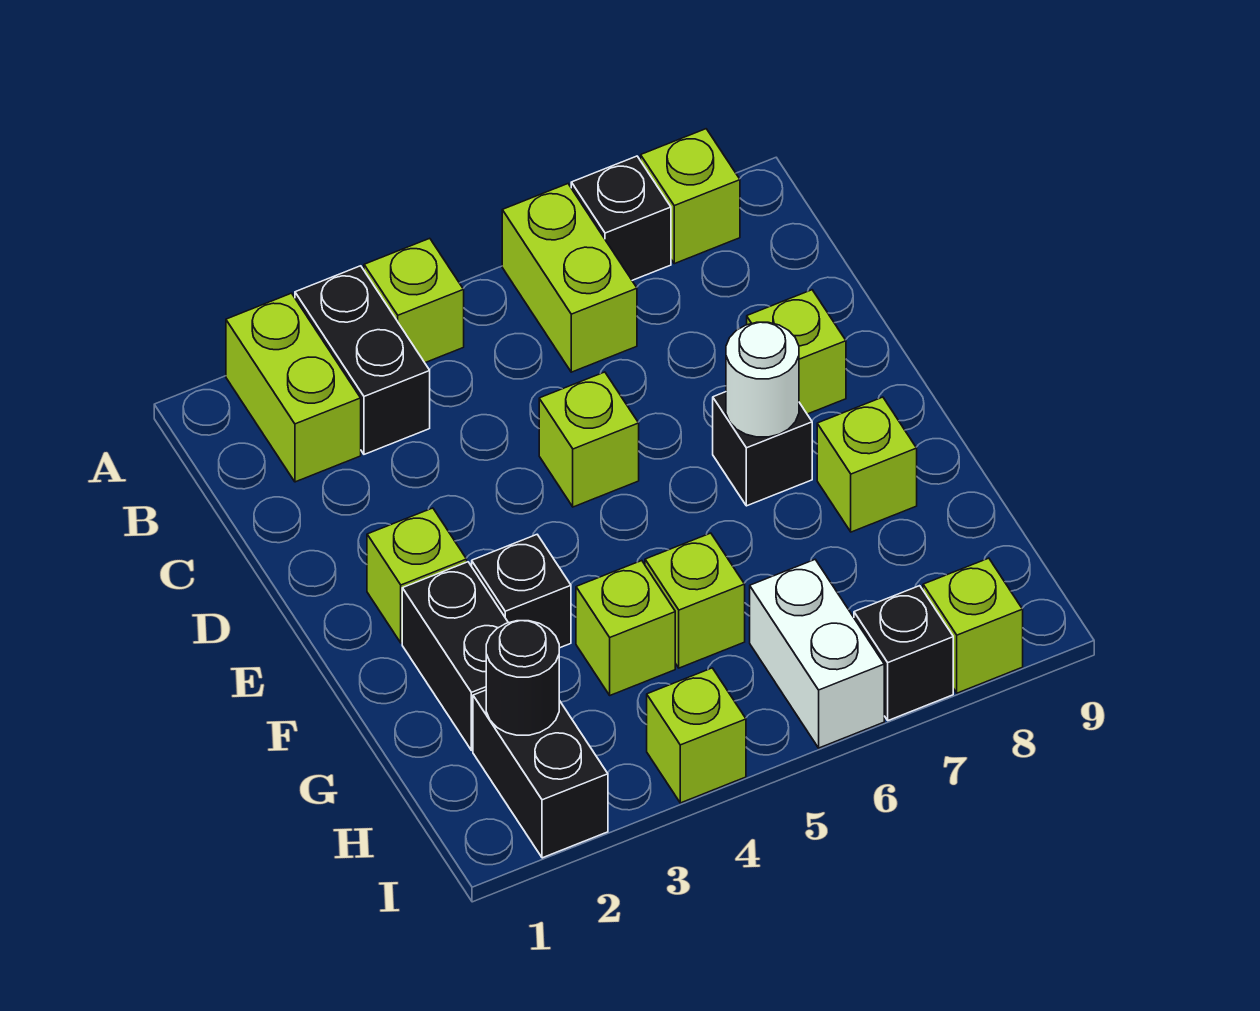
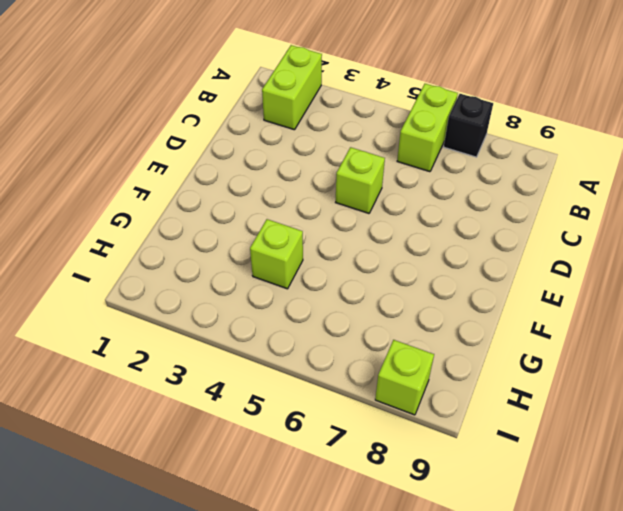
none -> black 1x2 brick [295,266,430,454]
none -> lime 1x1 brick [364,238,464,363]
none -> lime 1x1 brick [641,129,740,264]

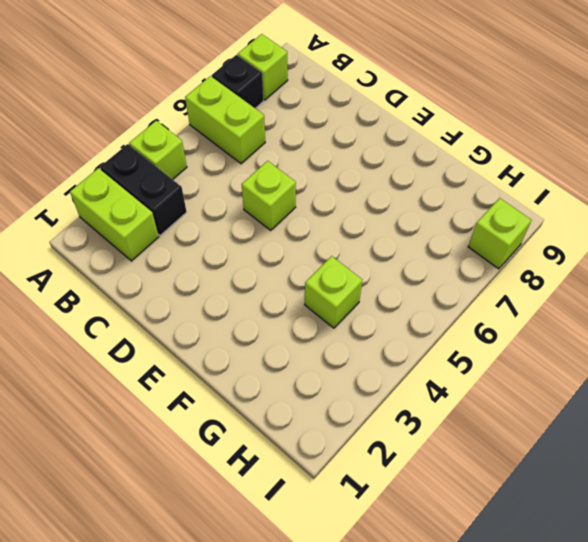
none -> lime 1x1 brick [747,290,846,414]
none -> lime 1x1 brick [367,508,467,643]
none -> black 1x1 brick [713,392,812,506]

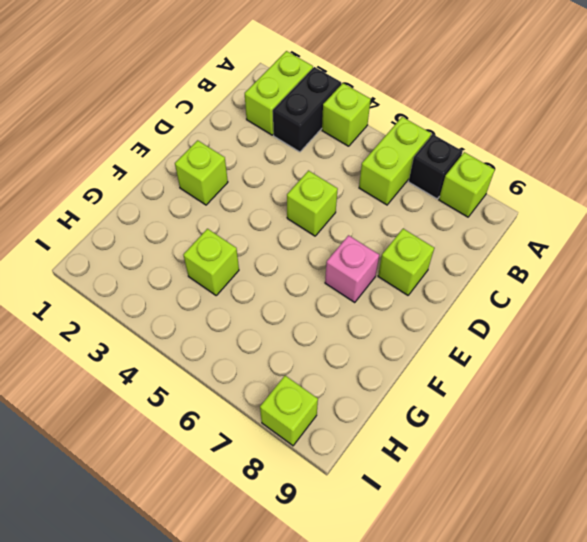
pink 1x1 brick [325,235,379,303] -> black 1x1 brick [713,392,812,506]
none -> black 1x2 brick [402,562,508,750]
none -> black 1x1 brick [472,535,571,648]
none -> lime 1x1 brick [817,397,917,532]

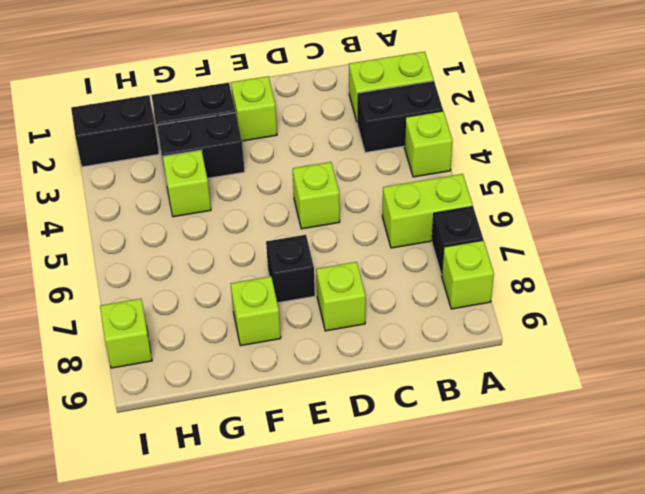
black 1x2 brick [157,113,245,178] -> black 1x1 brick [472,535,571,648]
none -> lime 1x1 brick [645,533,745,668]
none -> white 1x2 brick [750,560,884,748]
none -> lime 1x1 brick [647,668,746,803]

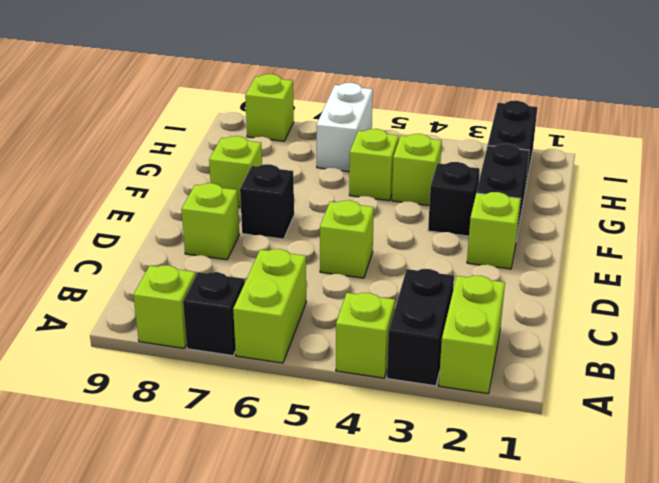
none -> lime 1x1 brick [647,668,746,803]
none -> black 1x1 brick [854,586,953,720]
none -> white 1x1 round brick [726,322,799,437]

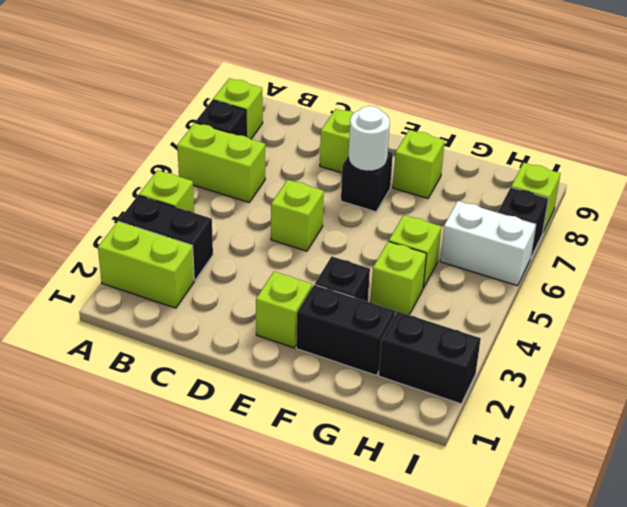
none -> lime 1x1 brick [647,668,746,803]
none -> black 1x1 round brick [486,621,559,735]

